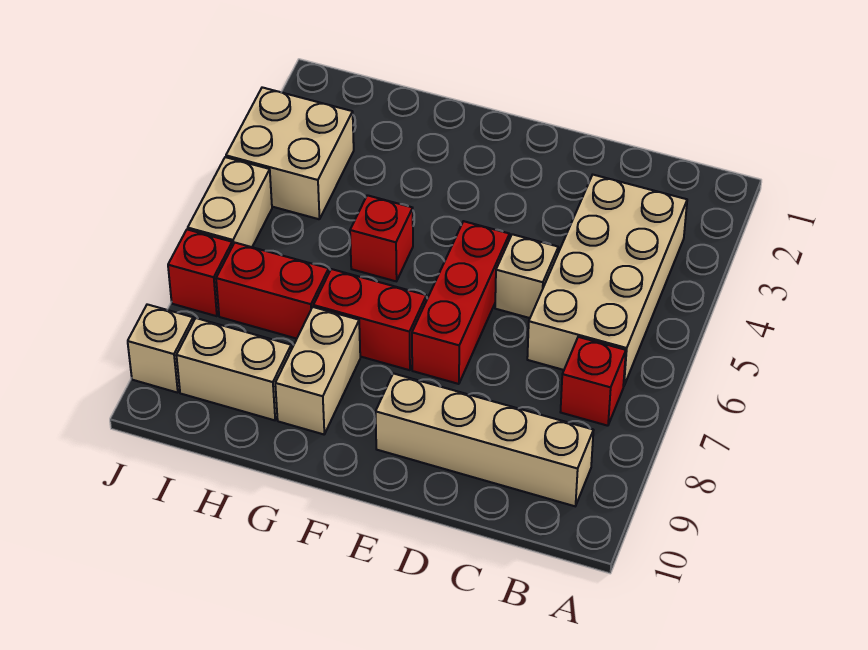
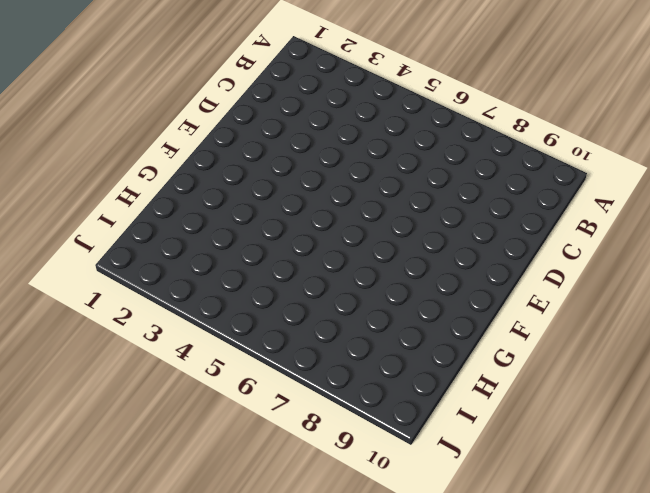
none -> tan 2x4 brick [527,175,687,387]
none -> red 1x1 brick [561,337,626,426]
none -> tan 1x4 brick [376,373,593,506]

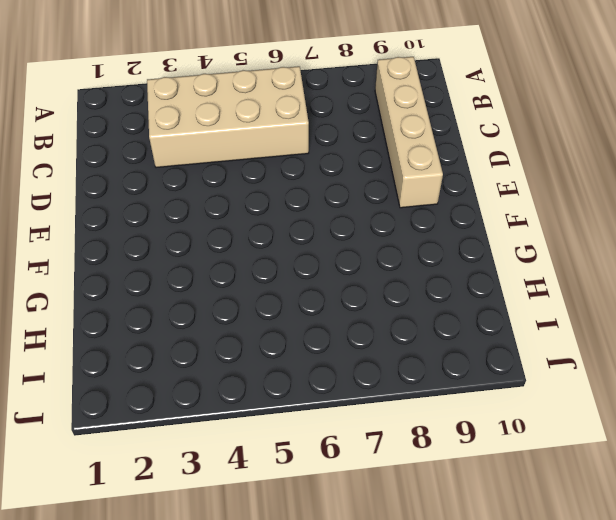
none -> red 1x1 brick [561,337,626,426]
none -> tan 1x1 brick [495,234,558,318]
none -> red 1x3 brick [412,221,510,384]

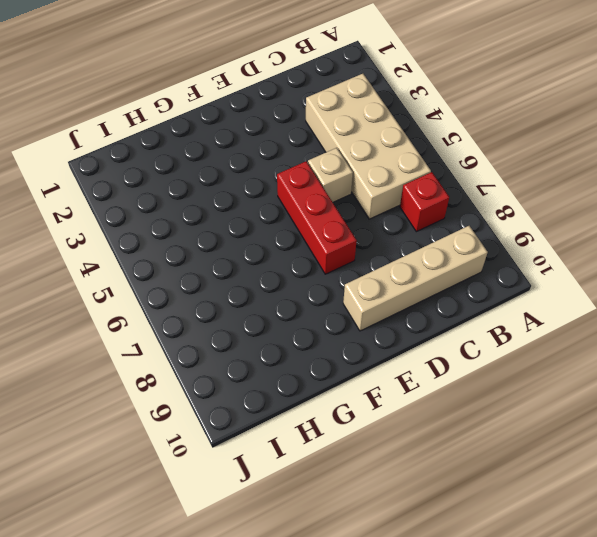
none -> red 1x2 brick [313,269,426,370]
none -> red 1x1 brick [350,195,413,281]
none -> tan 1x2 brick [275,307,360,434]

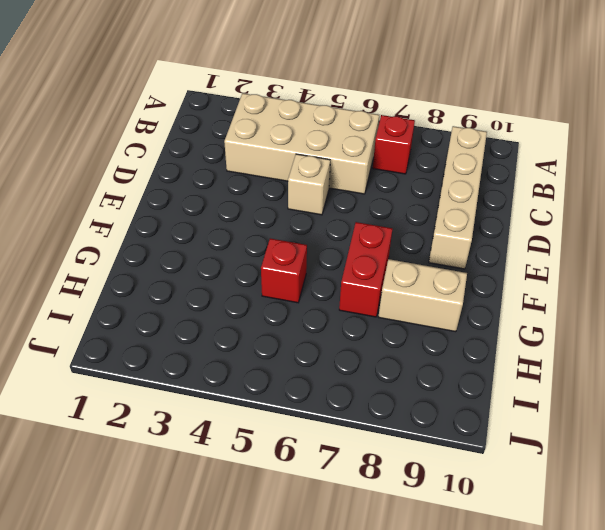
none -> red 1x3 brick [412,221,510,384]
none -> red 1x2 brick [216,243,329,339]
none -> tan 1x2 brick [176,318,291,420]

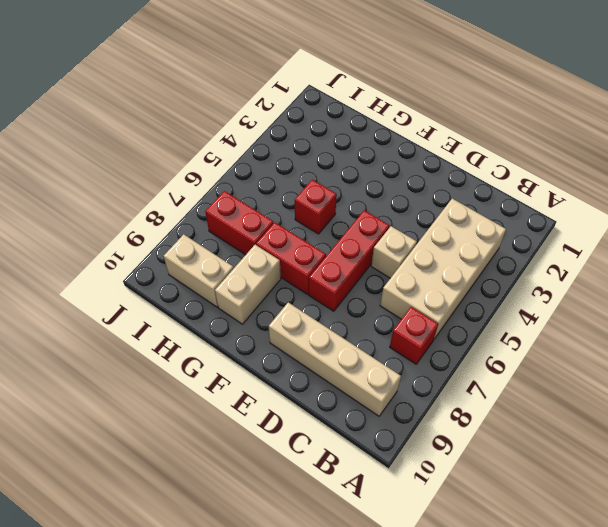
none -> tan 2x2 brick [226,87,354,219]
none -> tan 1x2 brick [188,157,272,247]
none -> red 1x1 brick [168,229,232,316]

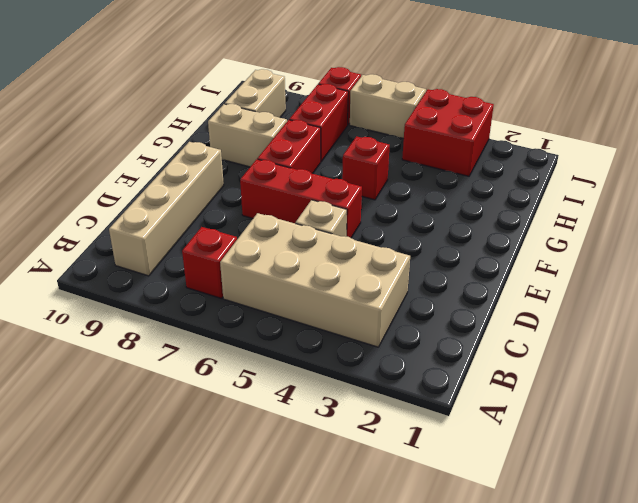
red 2x2 brick [402,89,494,176] -> tan 2x2 brick [226,87,354,219]
none -> tan 1x1 brick [128,304,194,393]

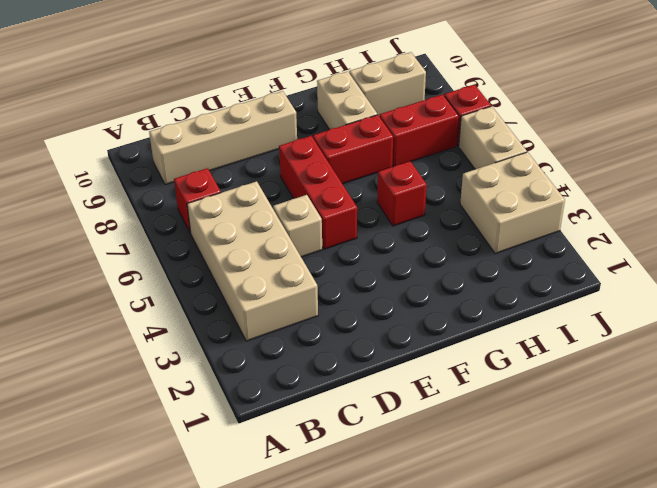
none -> tan 1x1 brick [128,304,194,393]

